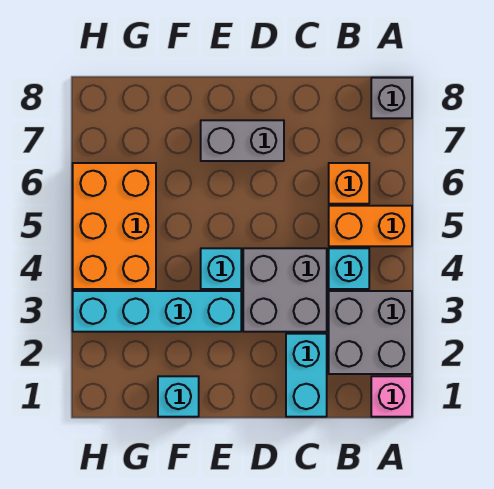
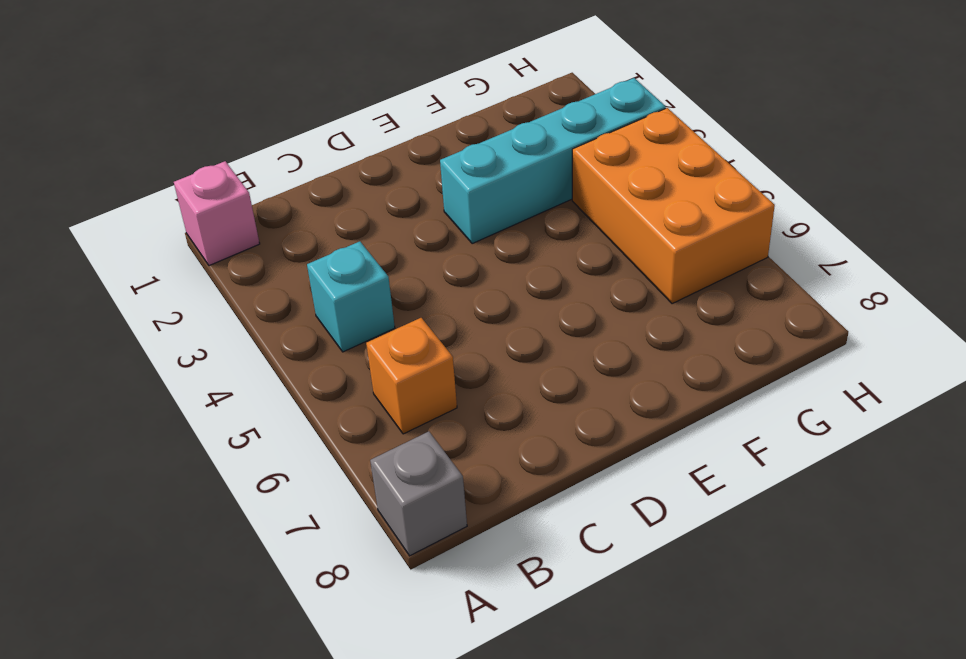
none -> grey 2x2 brick [329,291,412,374]
none -> orange 1x2 brick [329,206,412,246]
none -> cyan 1x2 brick [286,334,327,417]

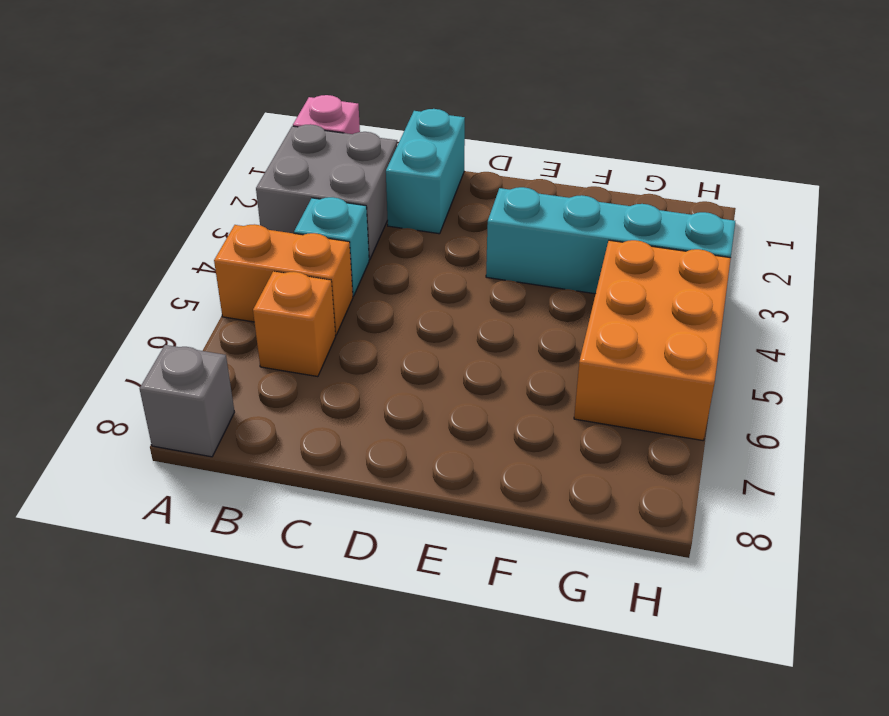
none -> grey 2x2 brick [243,248,327,332]
none -> grey 1x2 brick [201,120,284,161]
none -> cyan 1x1 brick [201,248,241,289]

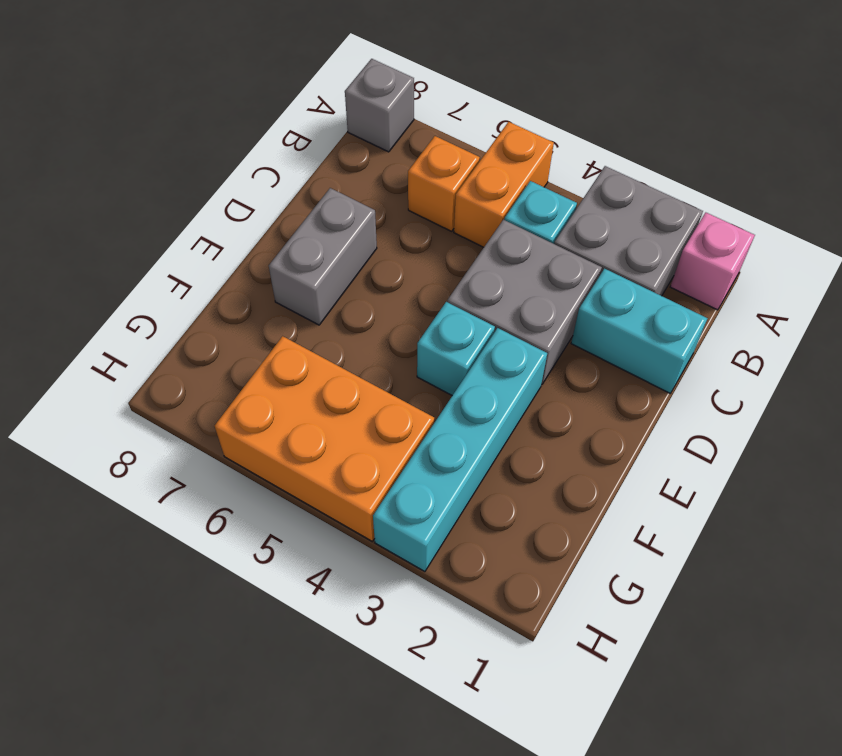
none -> cyan 1x1 brick [158,376,199,417]

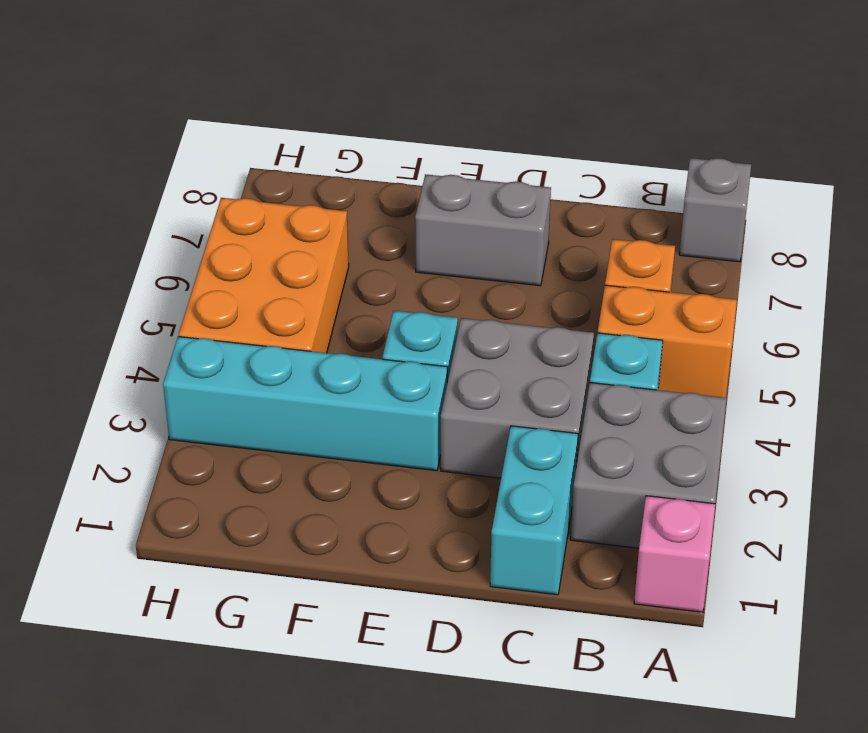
none -> cyan 1x1 brick [158,376,199,417]

